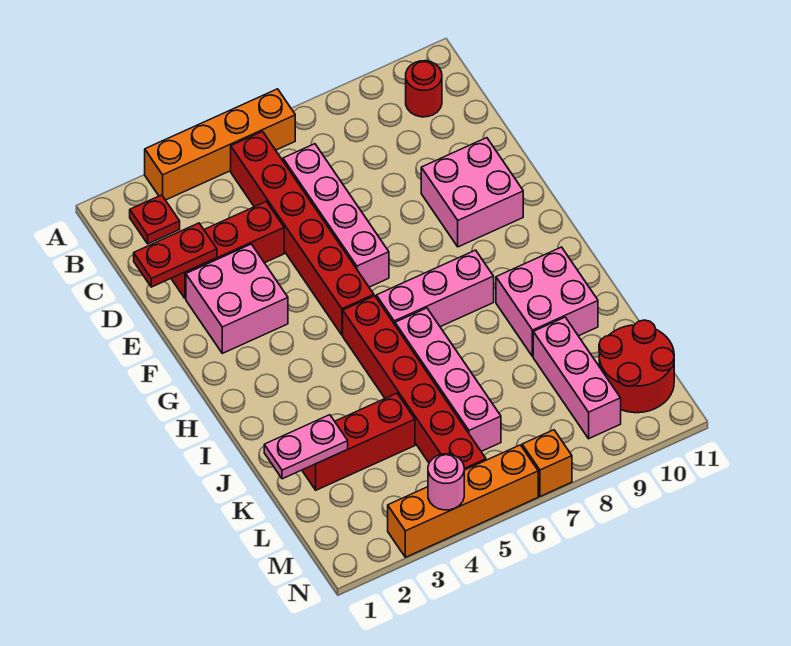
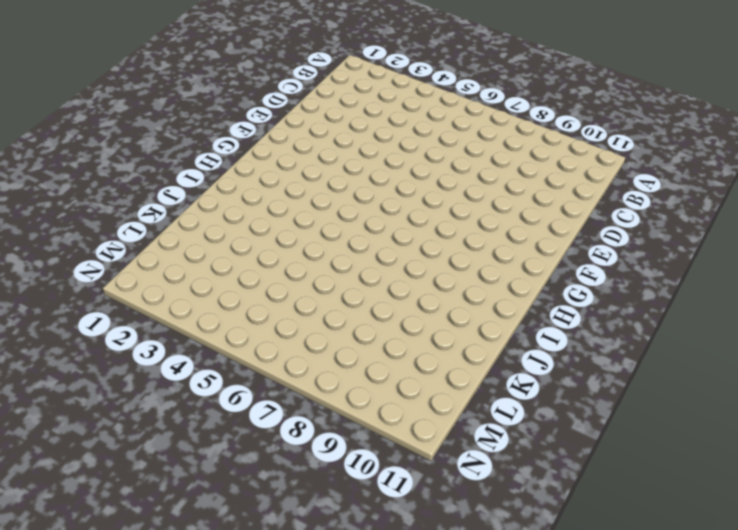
none -> orange 1x4 brick [145,89,295,200]
none -> red 1x1 plate [130,195,180,244]
none -> red 1x6 brick [231,132,374,335]

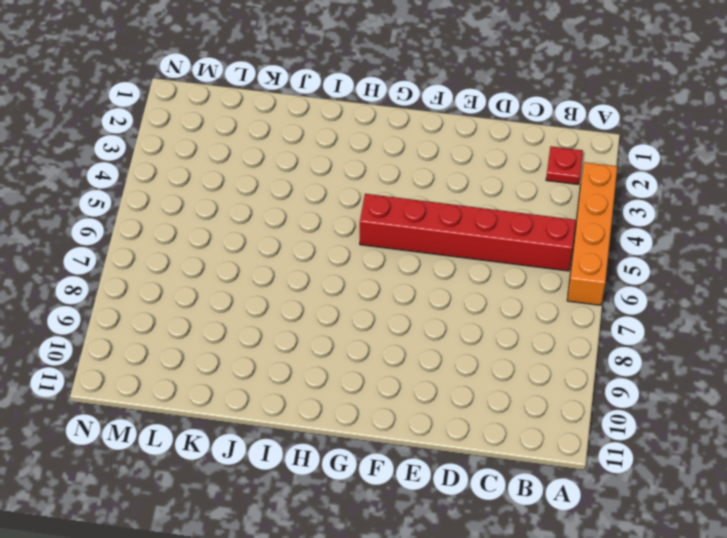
none -> red 1x1 round brick [406,61,442,117]
none -> pink 1x4 brick [283,144,389,287]
none -> red 1x3 brick [171,202,284,299]

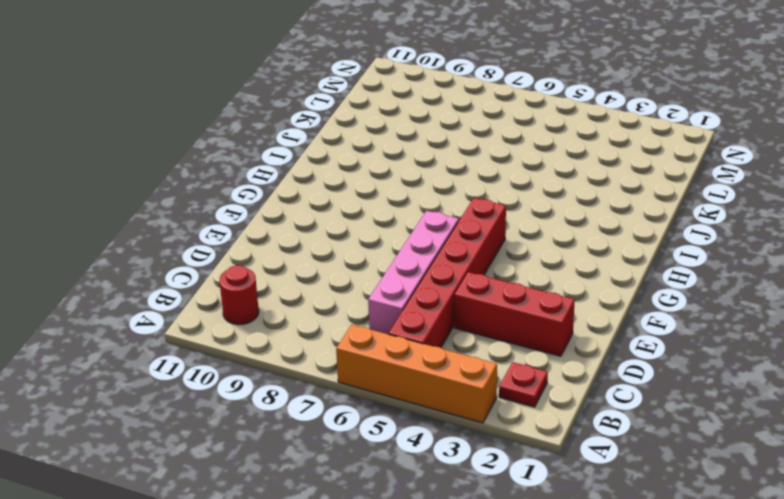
none -> pink 2x2 brick [186,244,288,353]
none -> pink 2x2 brick [421,138,523,247]
none -> red 1x6 brick [343,296,486,470]

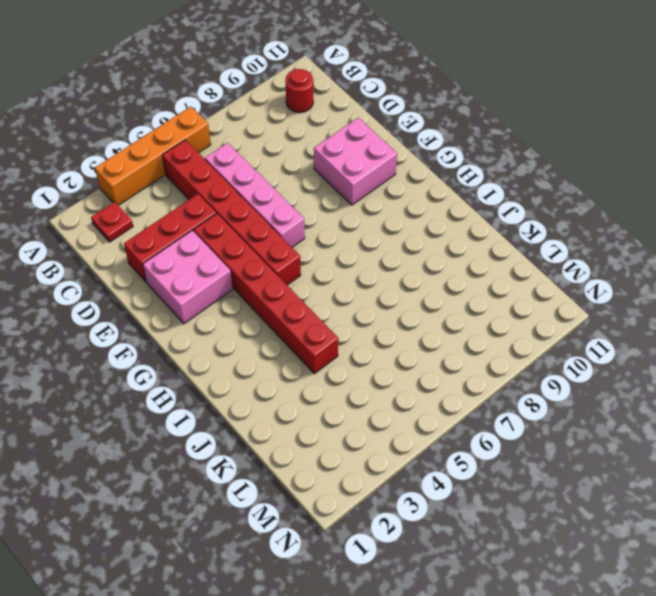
red 1x6 brick [194,214,338,374] -> red 1x6 brick moved to [343,296,486,470]
none -> pink 1x3 brick [376,250,494,327]
none -> pink 1x4 brick [395,308,501,451]
none -> pink 2x2 brick [496,247,598,357]

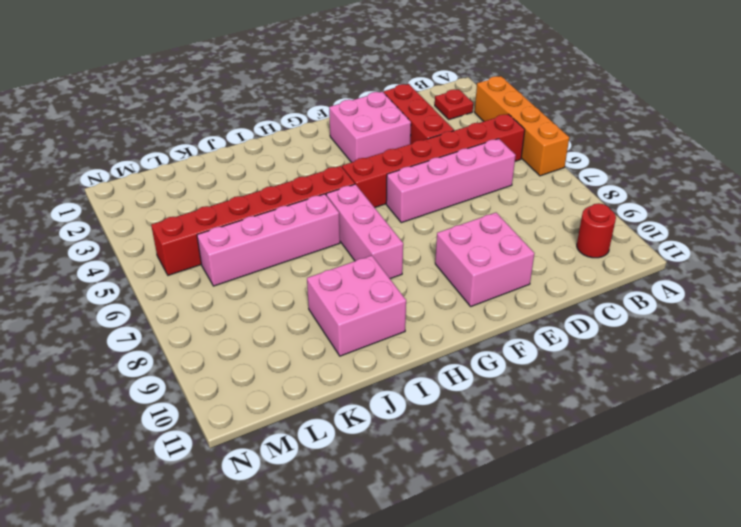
none -> red 1x3 brick [302,393,415,490]
none -> pink 1x3 brick [533,317,621,439]
none -> red 2x2 round brick [599,320,674,413]

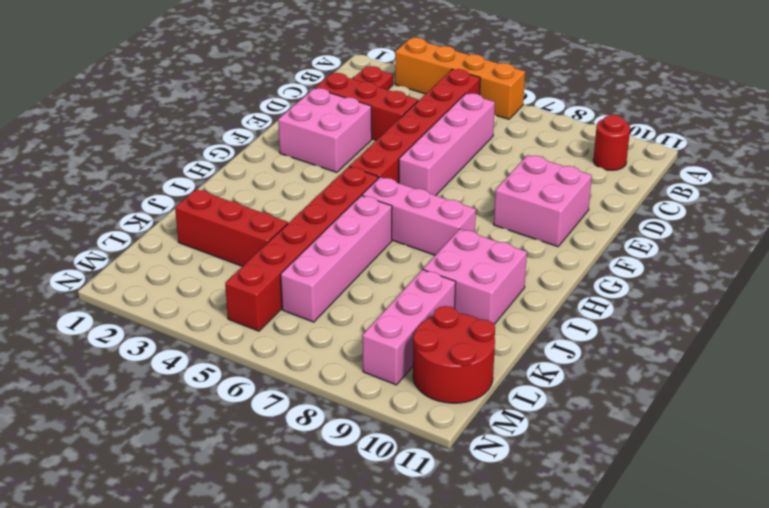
none -> orange 1x4 brick [388,445,538,557]
none -> orange 1x1 brick [522,430,572,496]
none -> red 1x2 plate [134,223,217,287]

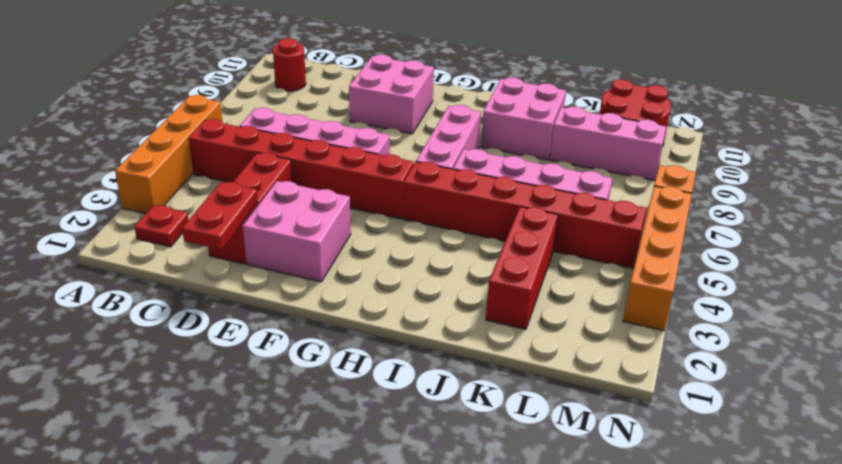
none -> pink 1x2 plate [264,415,348,479]
none -> pink 1x1 round brick [428,454,464,510]

